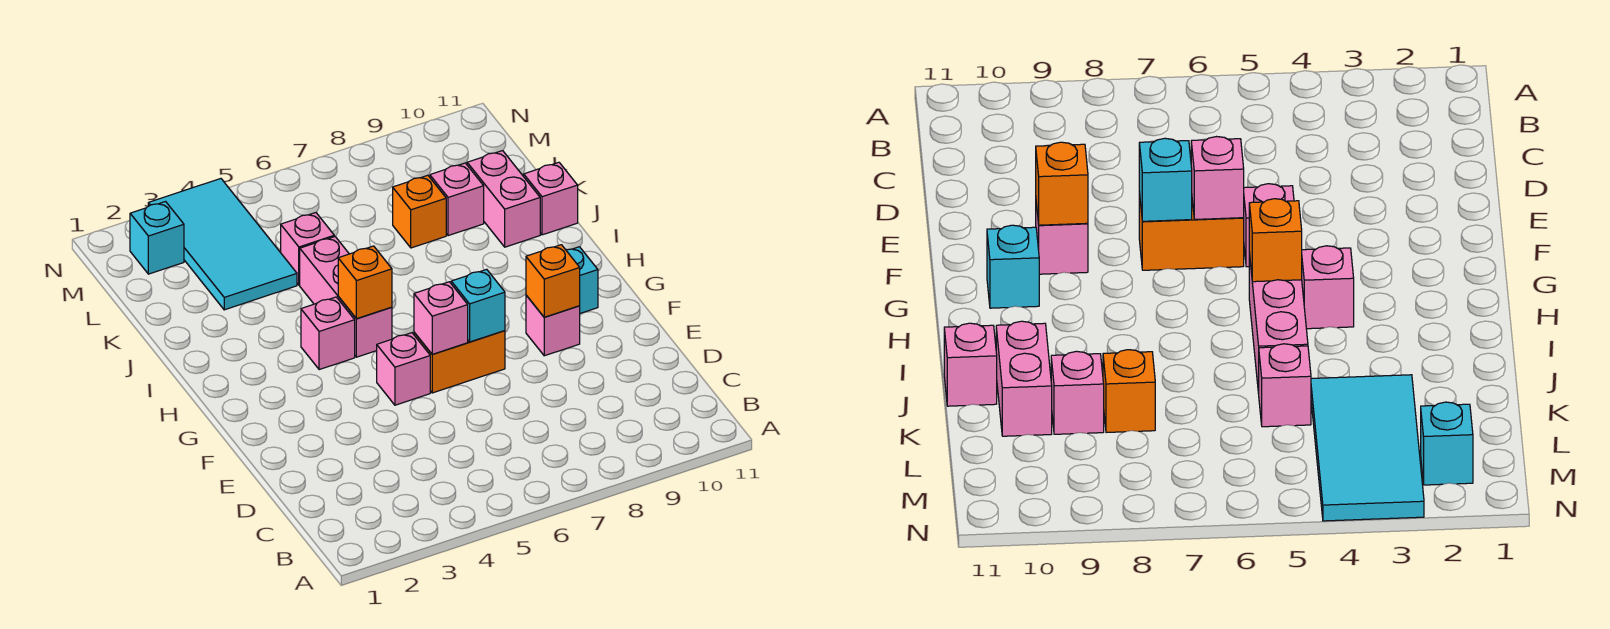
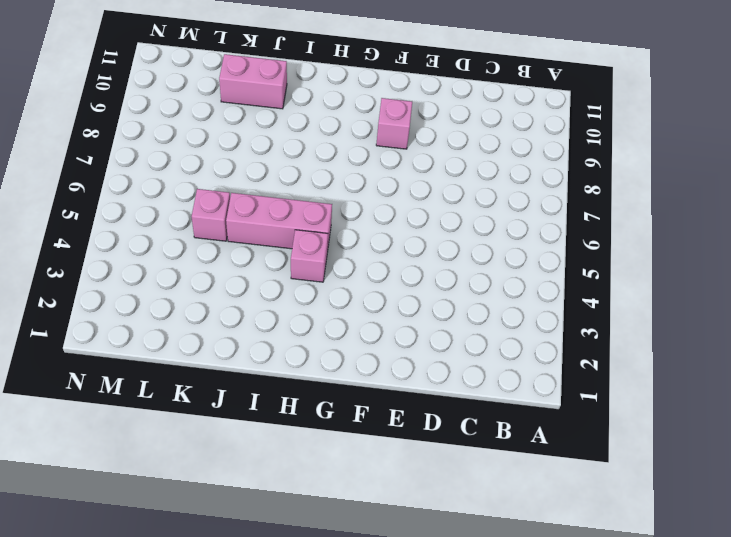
none -> pink 1x1 brick [377,333,430,405]
none -> orange 1x2 brick [414,331,505,393]
none -> cyan 1x1 brick [566,247,598,313]

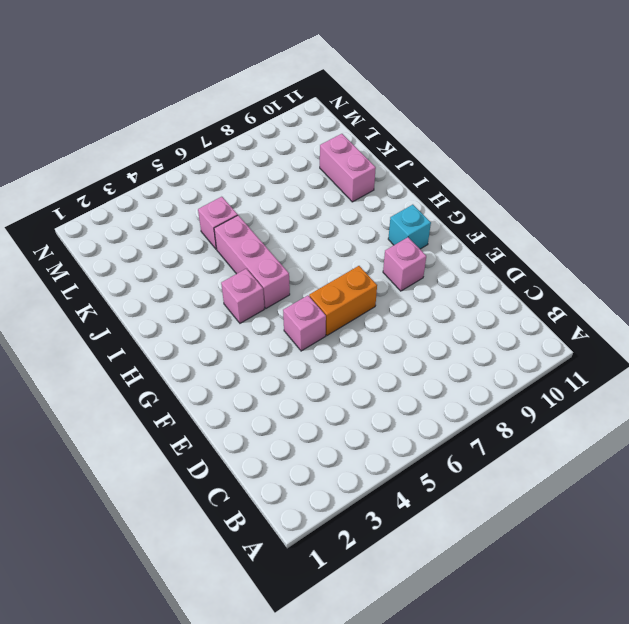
none -> pink 1x1 brick [524,162,578,235]
none -> cyan 2x4 tile [148,179,297,310]
none -> orange 1x1 brick [393,175,446,248]

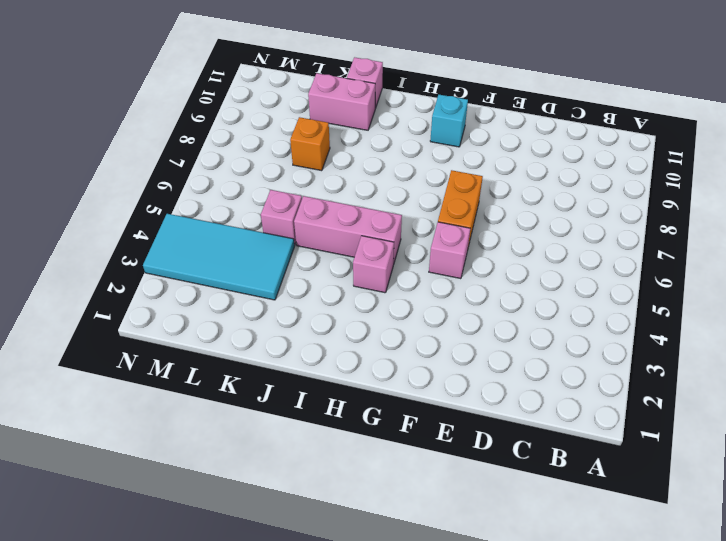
none -> pink 1x1 brick [526,295,580,356]
none -> pink 1x1 brick [430,163,484,236]
none -> cyan 1x1 brick [130,202,184,274]

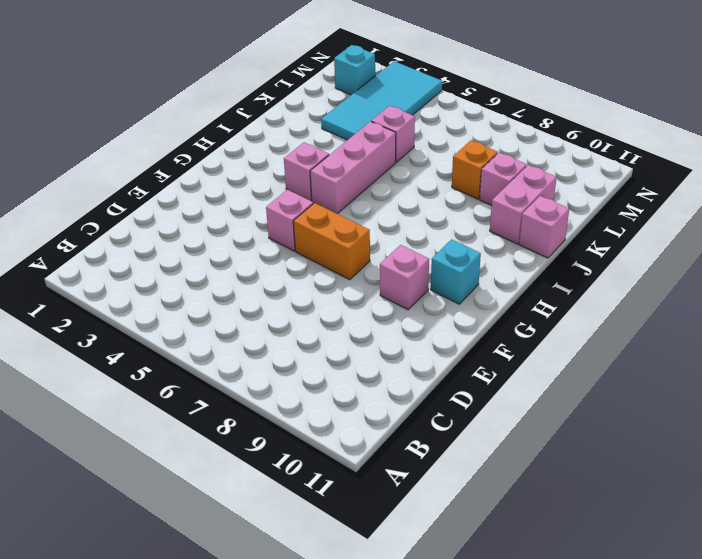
none -> pink 1x1 brick [414,282,468,354]
none -> cyan 1x1 brick [451,269,505,342]
none -> orange 1x1 brick [526,245,580,317]

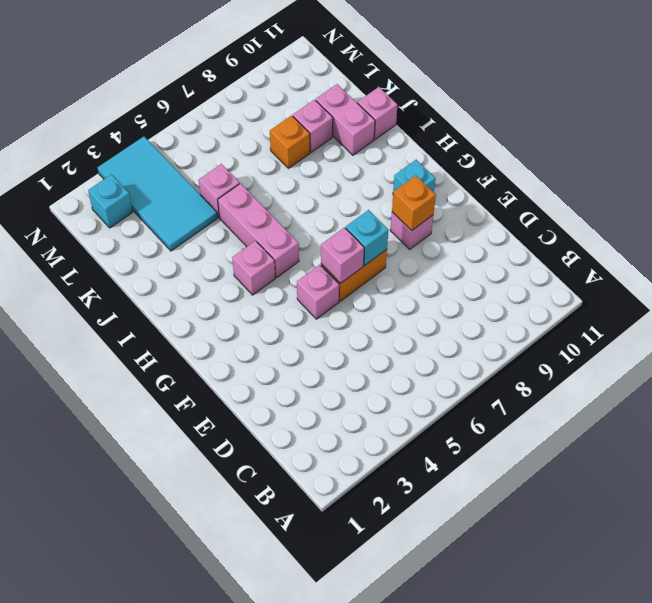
none -> orange 1x1 brick [338,246,392,319]

